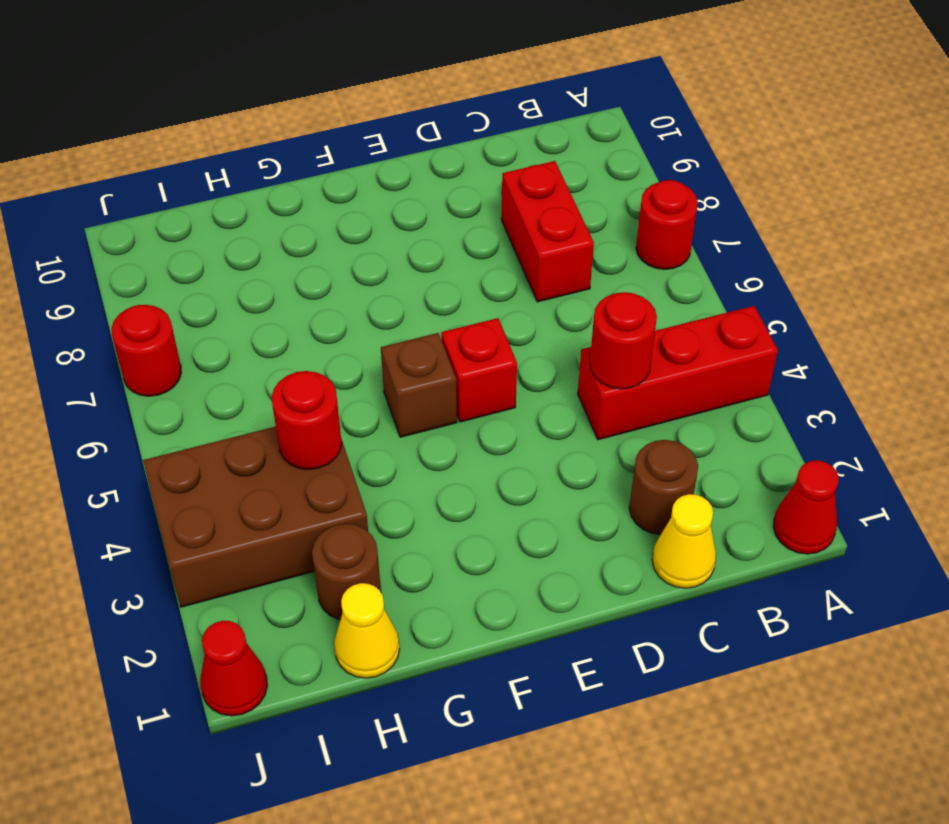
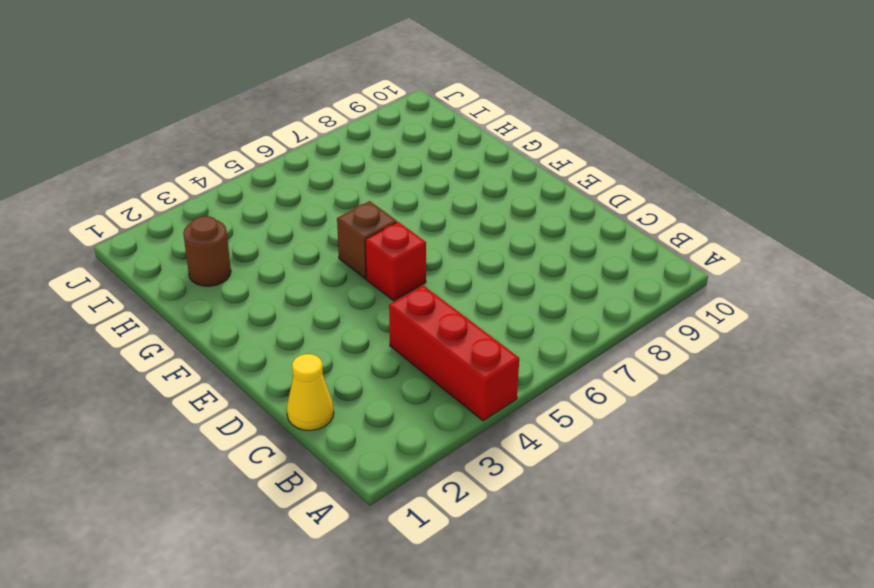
none -> red 1x1 cone [773,460,839,554]
none -> red 1x1 round brick [636,180,698,269]
none -> brown 1x1 round brick [629,440,698,535]

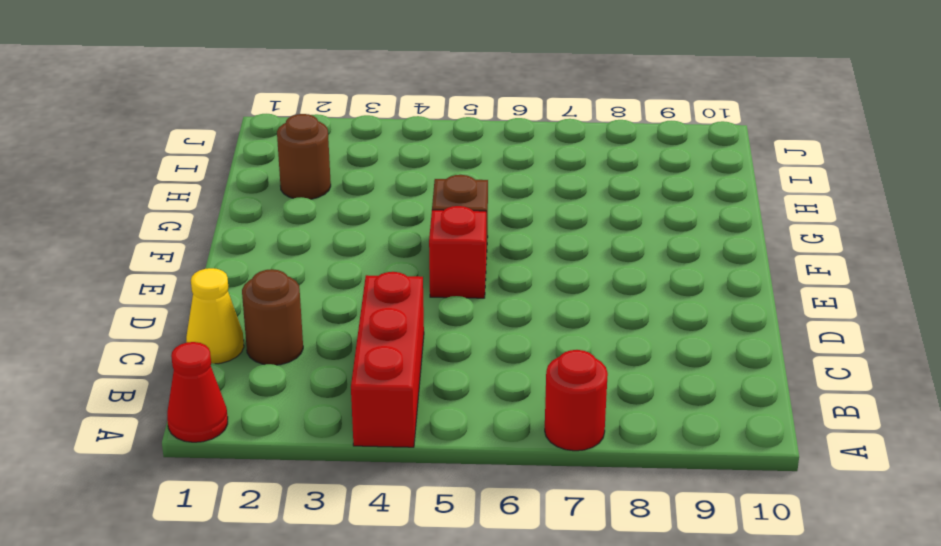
none -> red 1x2 brick [501,161,594,302]
none -> yellow 1x1 cone [334,583,400,678]
none -> brown 2x3 brick [143,427,368,607]

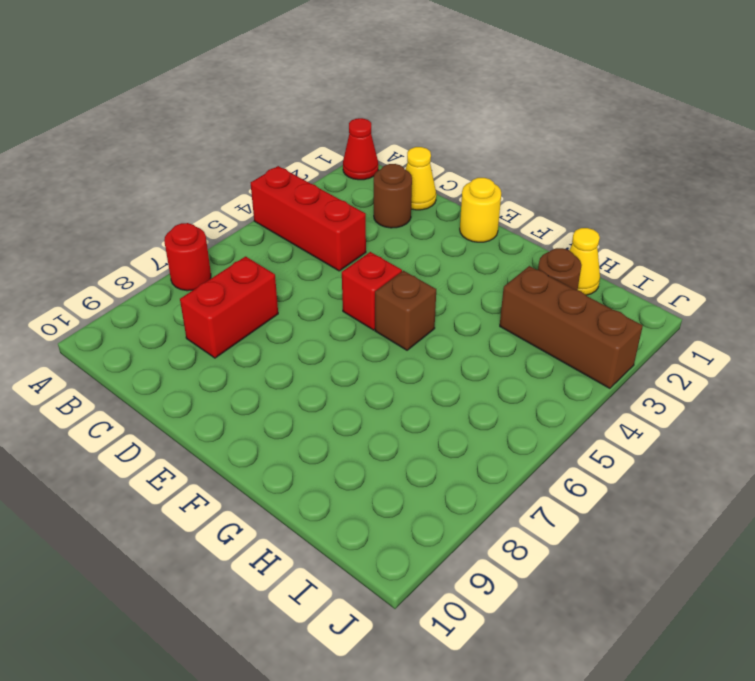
yellow 1x1 round brick [460,178,501,242] -> none
brown 1x3 brick [500,266,643,388] -> brown 2x3 brick [143,427,368,607]
none -> red 1x1 cone [200,621,267,716]
none -> red 1x1 round brick [111,305,181,396]
none -> red 1x1 round brick [590,292,657,389]

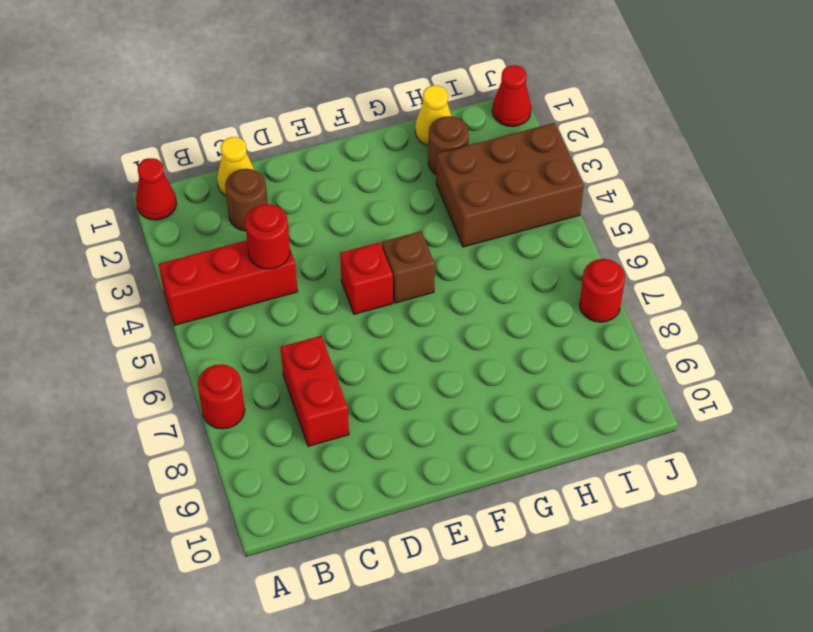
none -> red 1x1 round brick [272,371,342,470]

